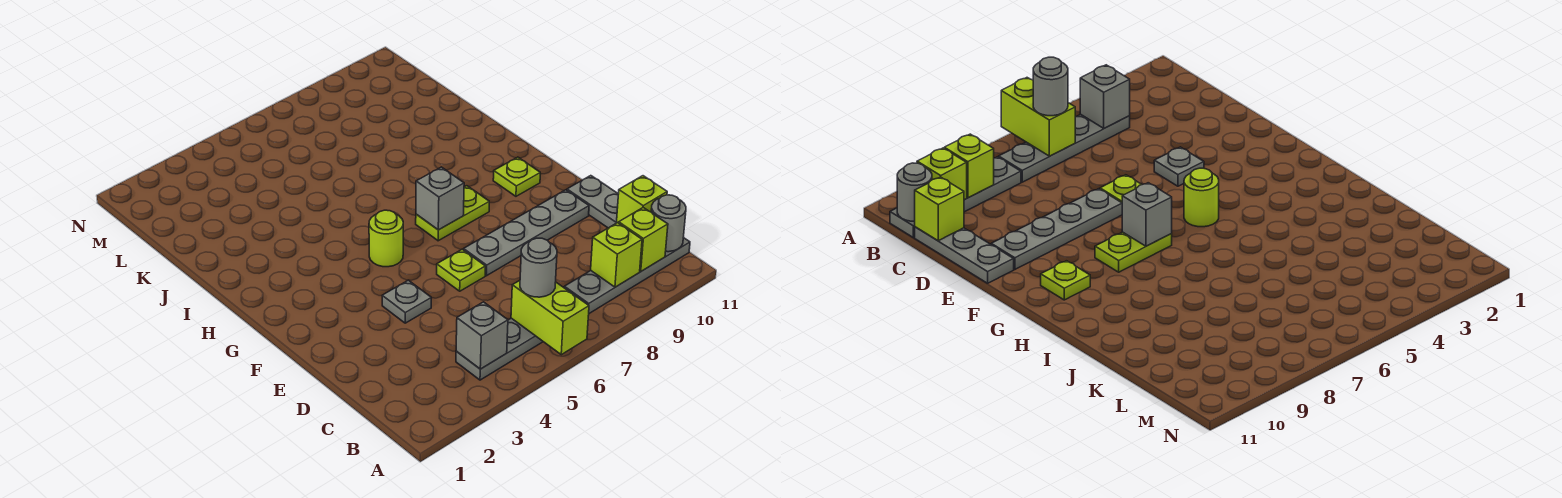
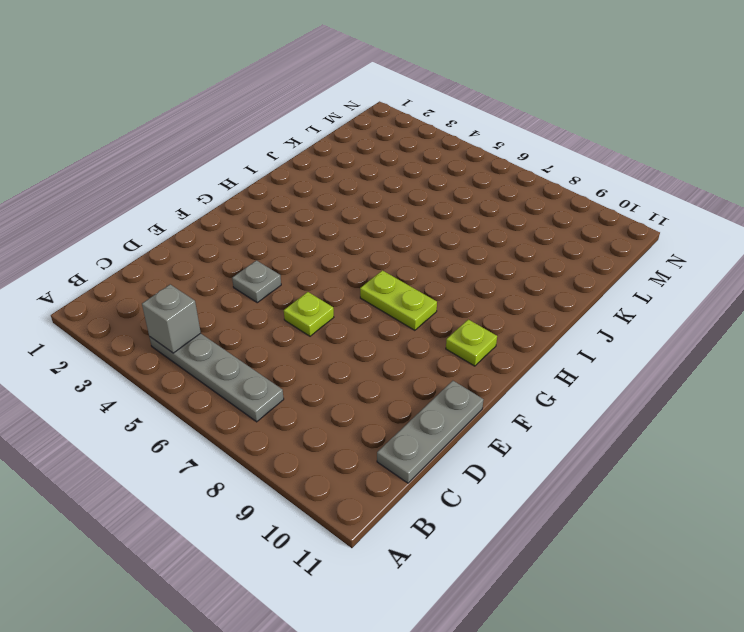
none -> grey 1x4 plate [564,238,690,313]
none -> grey 1x4 plate [464,190,589,276]
none -> lime 1x1 round brick [369,210,403,267]

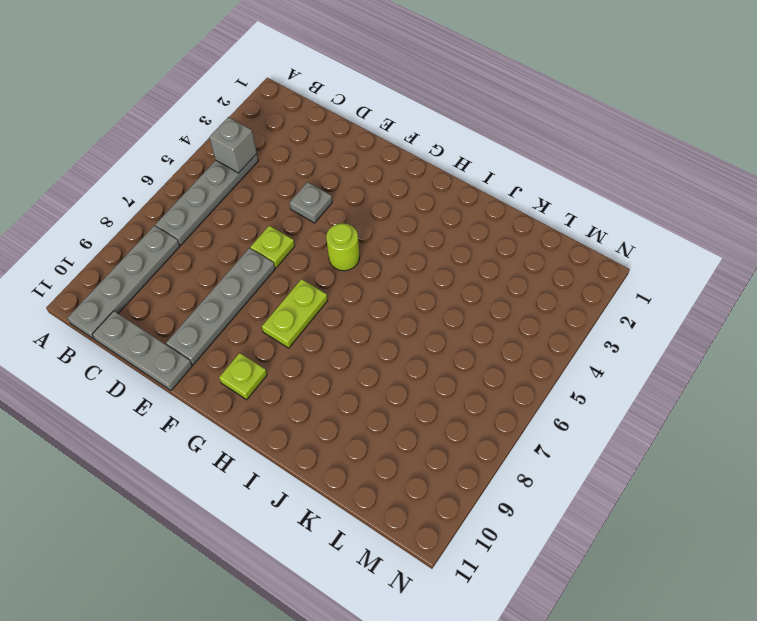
none -> lime 1x2 brick [511,281,589,355]
none -> lime 1x1 brick [591,223,642,287]
none -> lime 1x1 brick [619,208,668,271]

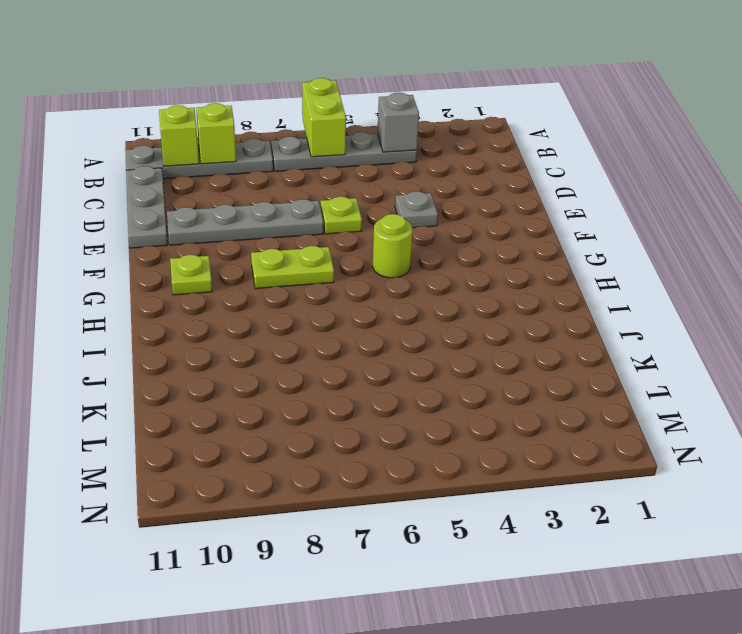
none -> grey 1x1 round brick [651,195,686,252]
none -> lime 1x1 brick [617,176,667,223]
none -> grey 1x1 brick [416,167,464,230]

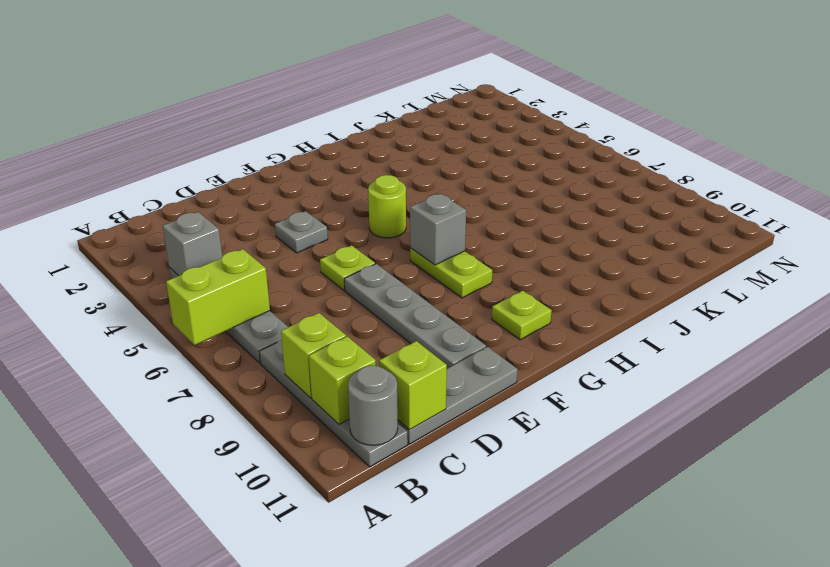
none -> grey 1x1 round brick [520,238,557,297]

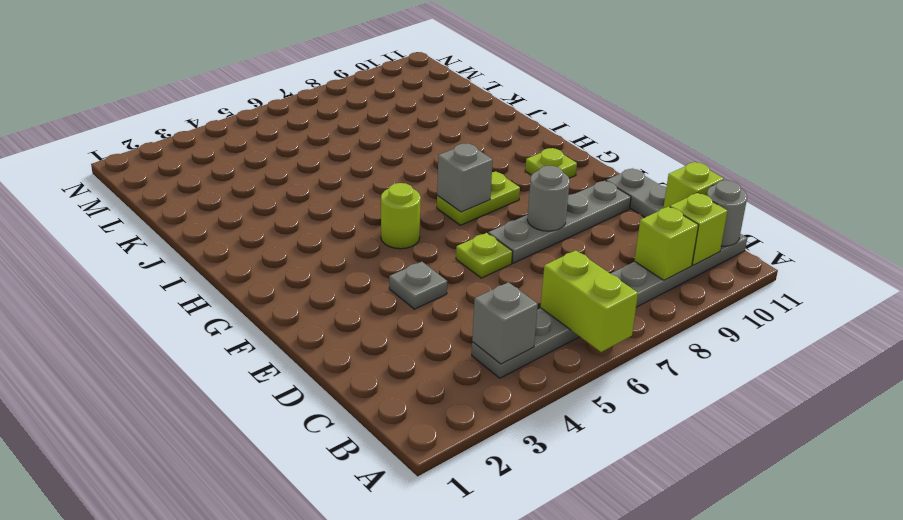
grey 1x1 round brick [527,166,570,231] -> grey 1x1 round brick moved to [520,238,557,297]

